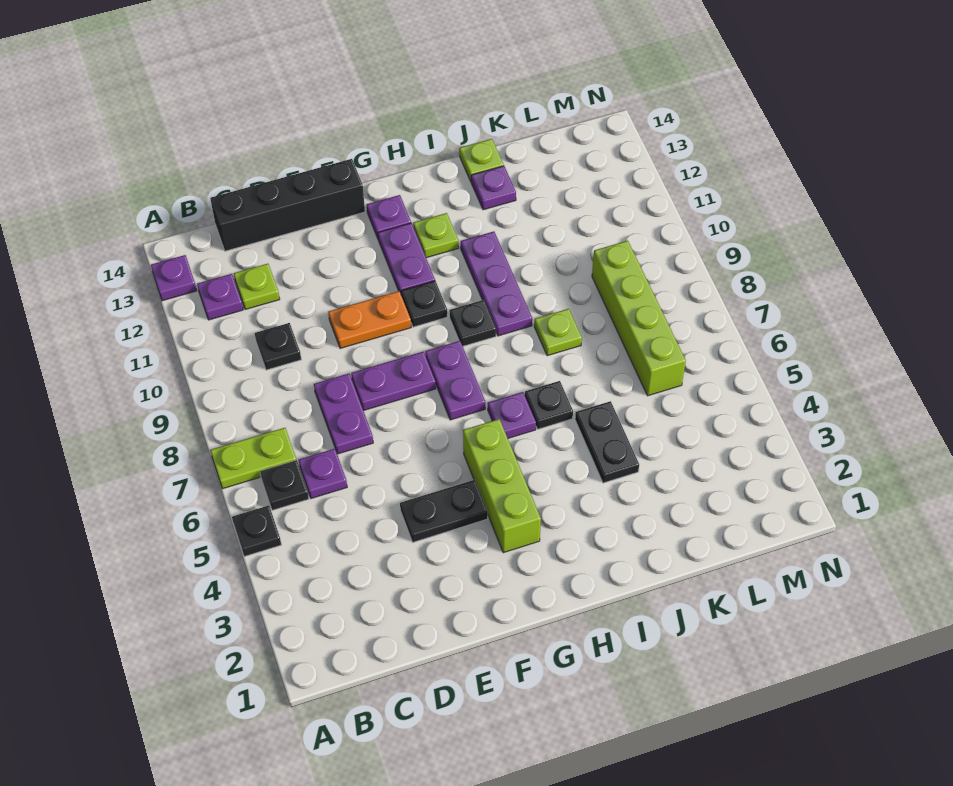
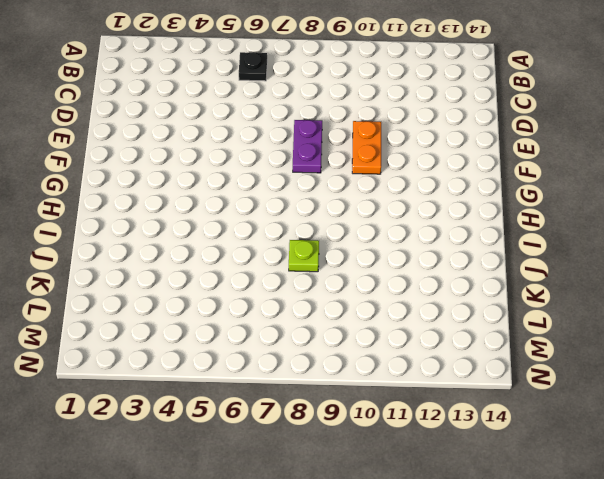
none -> black 1x1 plate [232,505,281,557]
none -> lime 1x2 plate [210,428,296,489]
none -> purple 1x1 plate [151,255,197,301]

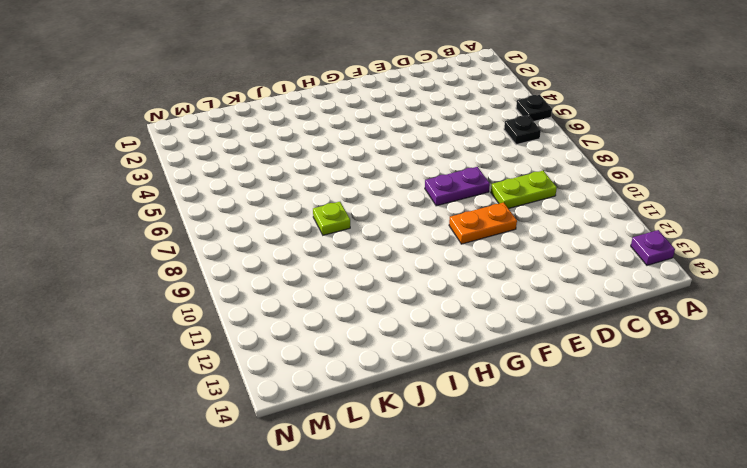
lime 1x2 plate [491,171,557,209] -> lime 1x2 plate moved to [210,428,296,489]
none -> purple 1x1 plate [197,274,243,320]
none -> purple 1x1 plate [299,449,347,498]
none -> black 1x1 plate [255,323,301,370]

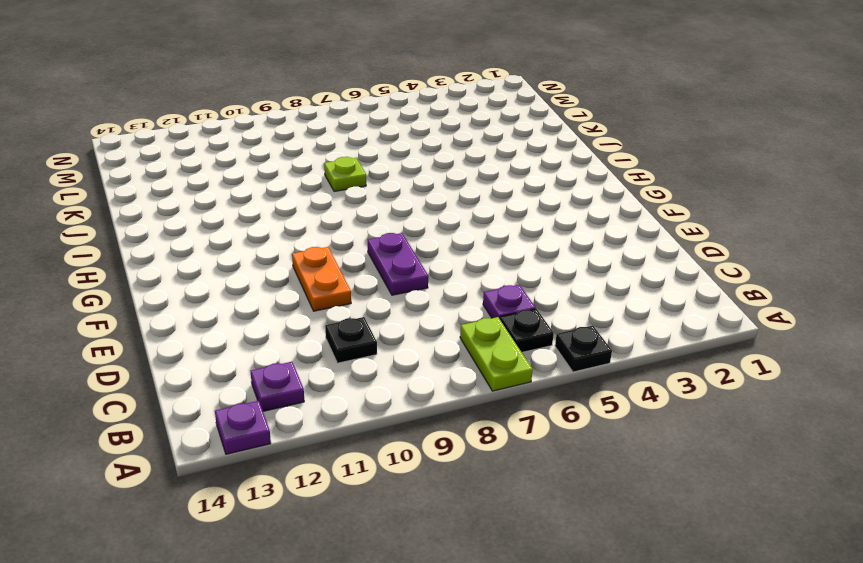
none -> lime 1x1 plate [234,264,280,309]
none -> black 1x4 brick [210,159,365,251]
none -> purple 1x2 plate [314,374,373,454]

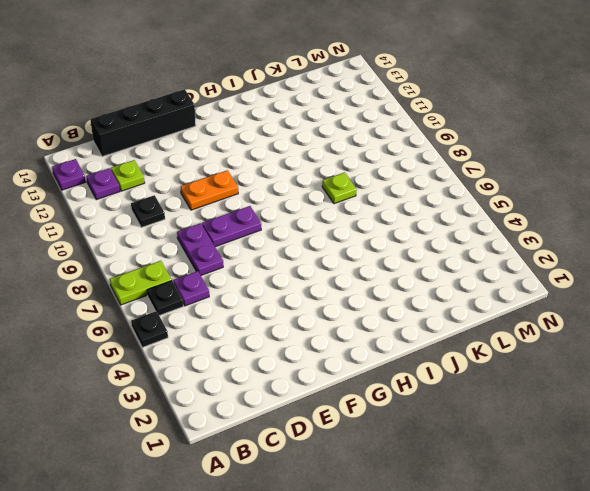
none -> black 1x2 plate [400,480,488,542]
none -> lime 1x3 brick [463,419,541,553]
none -> purple 1x2 plate [425,341,485,420]

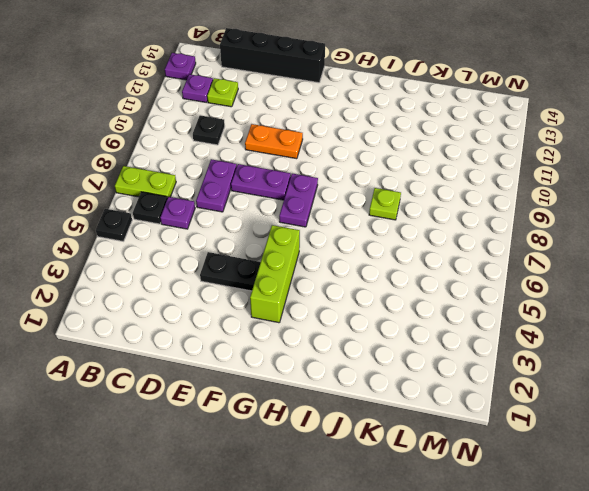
none -> black 1x1 plate [401,281,447,327]
none -> purple 1x2 plate [378,223,435,294]
none -> purple 1x1 plate [367,195,411,238]

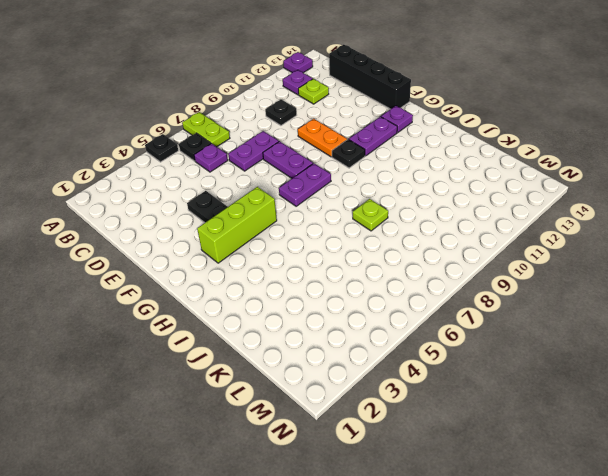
none -> purple 1x1 plate [488,392,536,438]
none -> black 1x1 plate [450,300,496,346]
none -> lime 1x1 plate [413,213,459,258]

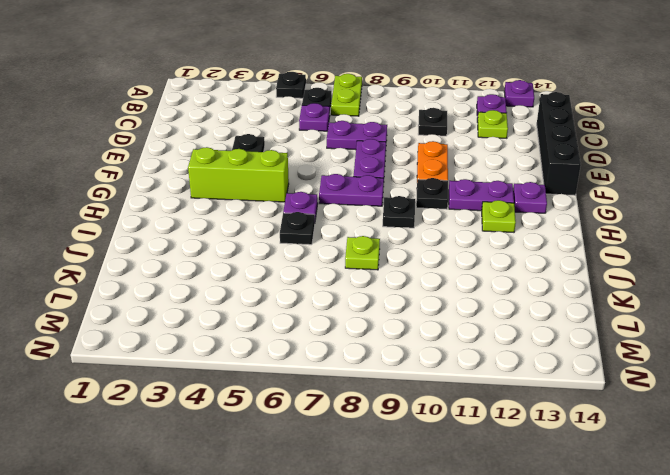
none -> purple 1x3 plate [461,231,532,336]
none -> black 1x2 plate [575,401,639,483]
none -> purple 1x1 plate [471,166,516,210]

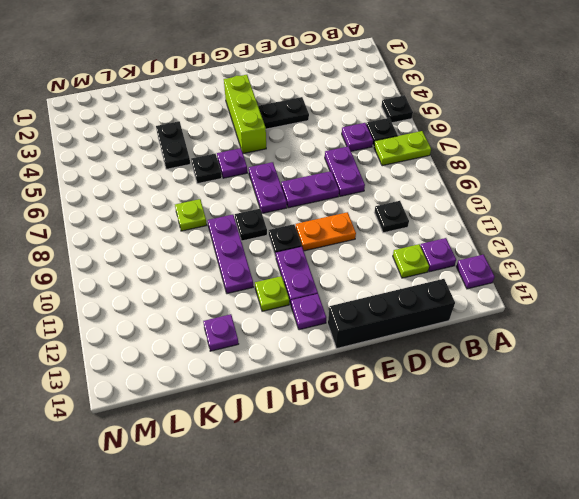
none -> lime 1x1 plate [459,139,504,181]
none -> lime 1x4 brick [592,241,686,396]

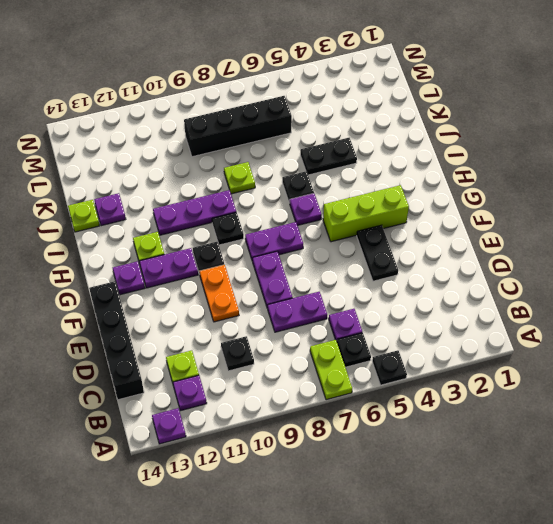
black 1x4 brick [184,96,292,157] -> lime 1x4 brick [592,241,686,396]

